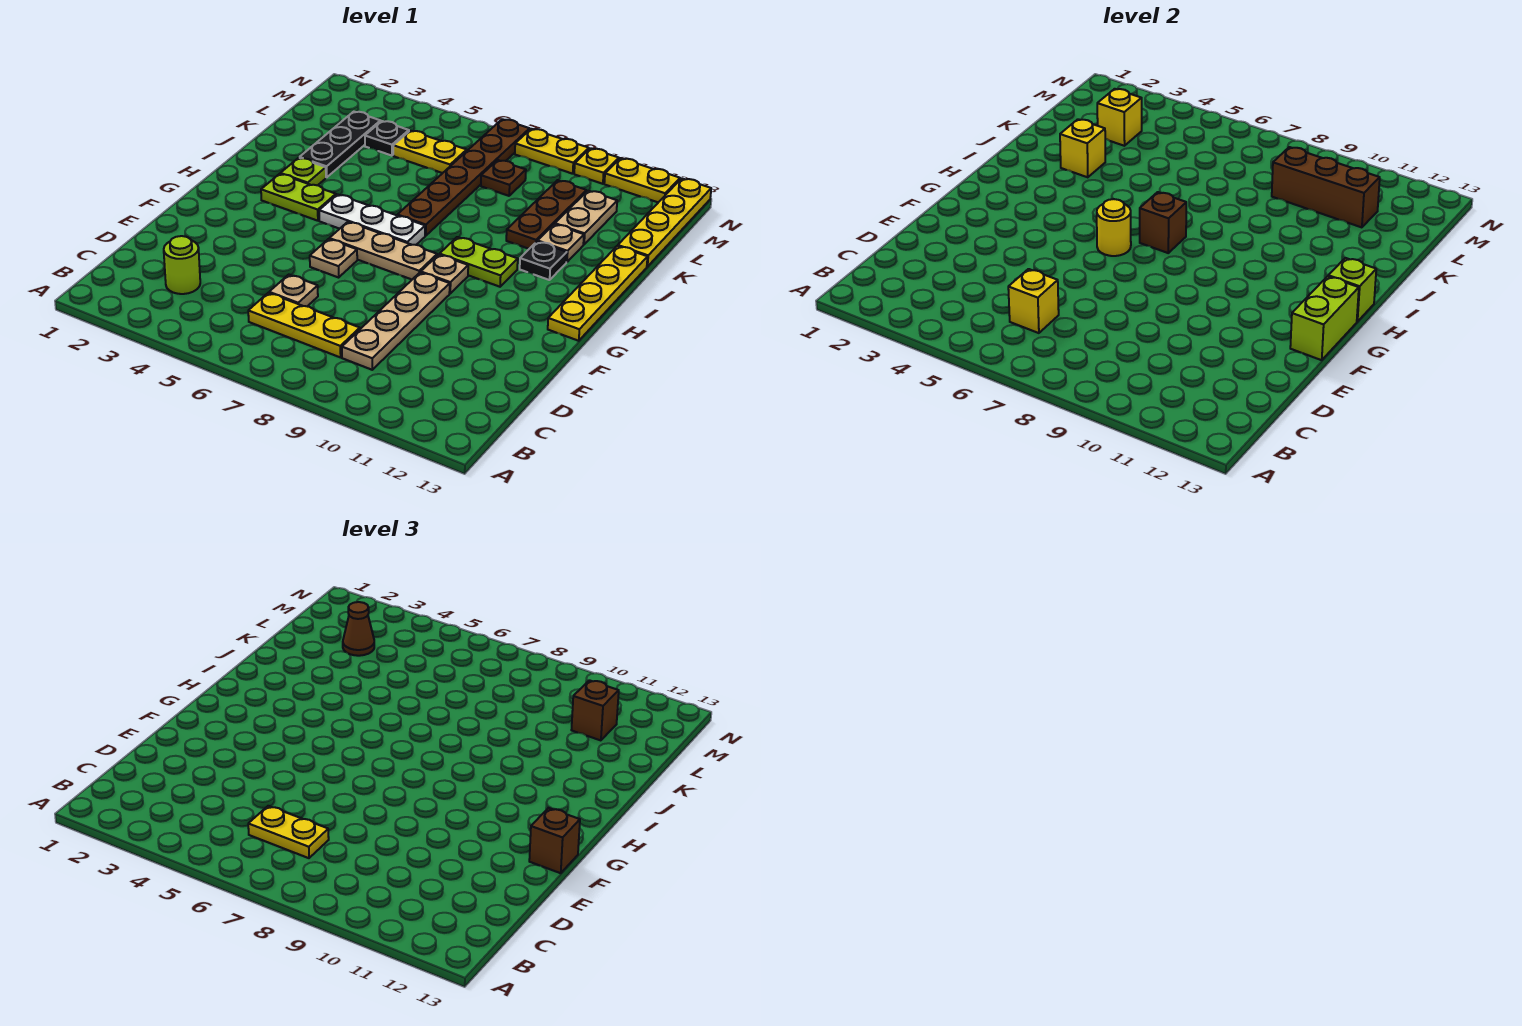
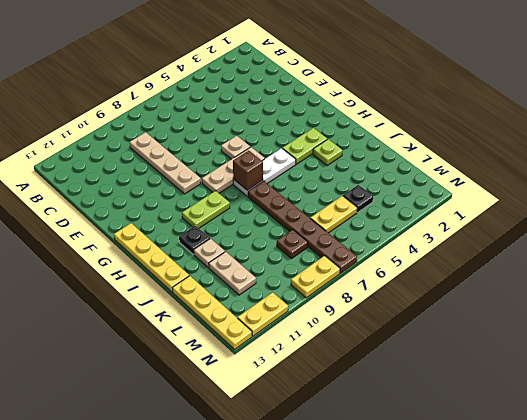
none -> lime 1x1 round brick [164,236,200,294]
none -> yellow 1x3 plate [248,293,360,357]
none -> tan 1x1 plate [269,275,318,306]
none -> tan 1x1 plate [421,255,468,293]

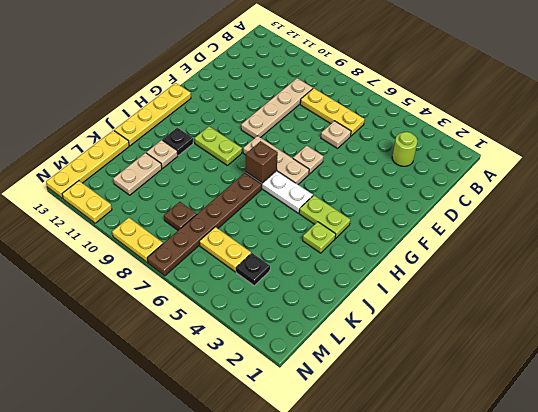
none -> tan 1x1 plate [421,255,468,293]
none -> black 1x3 plate [300,112,381,177]
none -> brown 1x3 plate [506,180,586,249]
none -> yellow 1x1 plate [574,148,619,184]

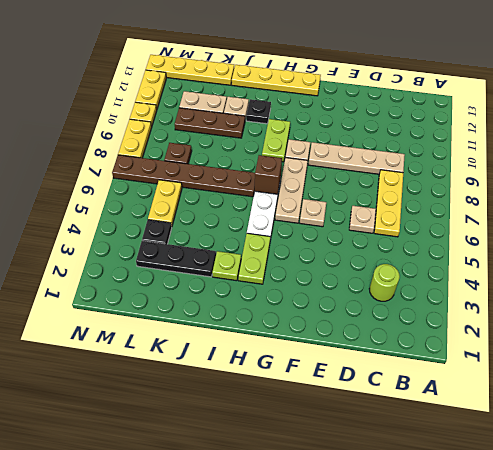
none -> yellow 1x1 brick [1008,269,1059,333]
none -> lime 1x2 brick [1290,276,1359,360]
none -> yellow 1x1 round brick [1097,199,1131,256]
none -> lime 1x1 brick [1328,258,1376,322]

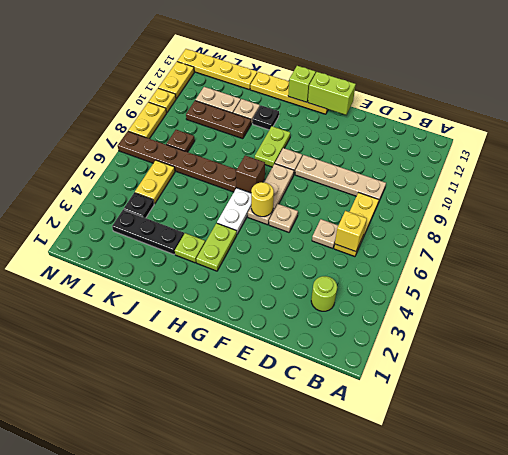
none -> yellow 1x1 brick [1060,119,1105,177]
none -> yellow 1x1 brick [1097,89,1142,146]
none -> brown 1x3 brick [1272,147,1380,227]
none -> yellow 1x2 plate [248,806,329,858]

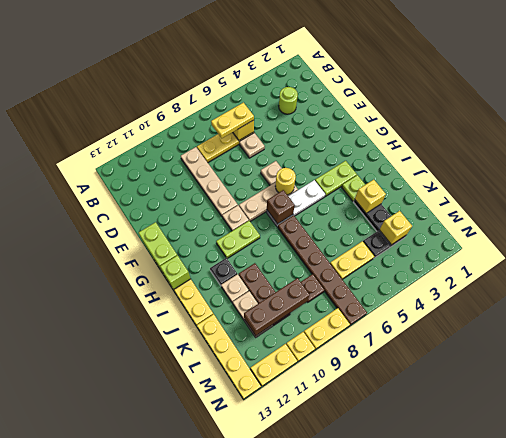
none -> brown 1x1 brick [529,808,580,873]
none -> brown 1x1 cone [343,602,374,656]
none -> brown 1x1 brick [572,680,619,740]

